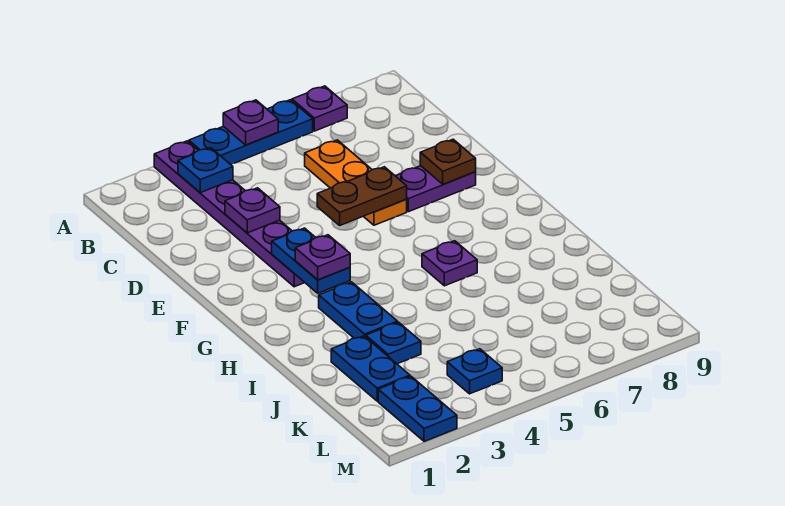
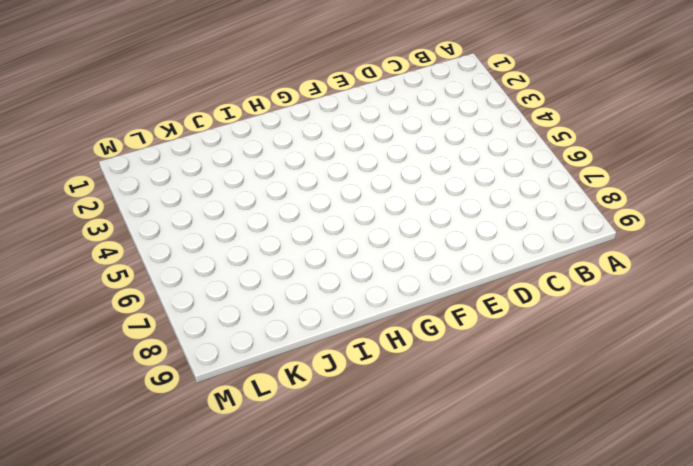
none -> purple 1x6 plate [154,141,305,287]
none -> blue 1x3 plate [189,100,313,164]
none -> purple 1x1 plate [292,86,347,131]

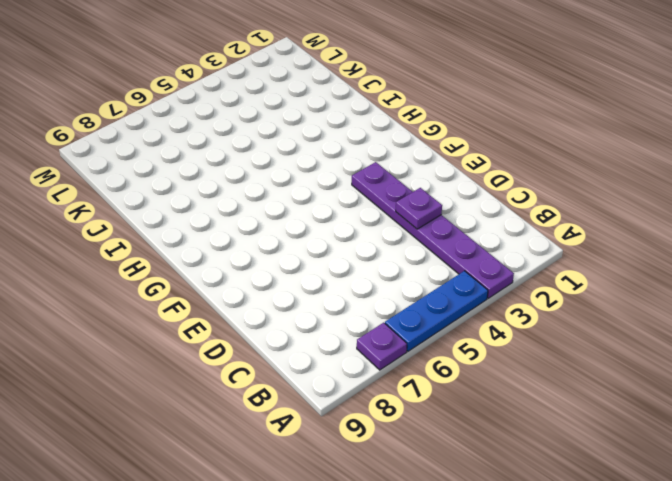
none -> orange 1x3 plate [305,140,407,225]
none -> purple 1x2 plate [396,166,476,212]
none -> blue 1x2 plate [319,282,397,338]

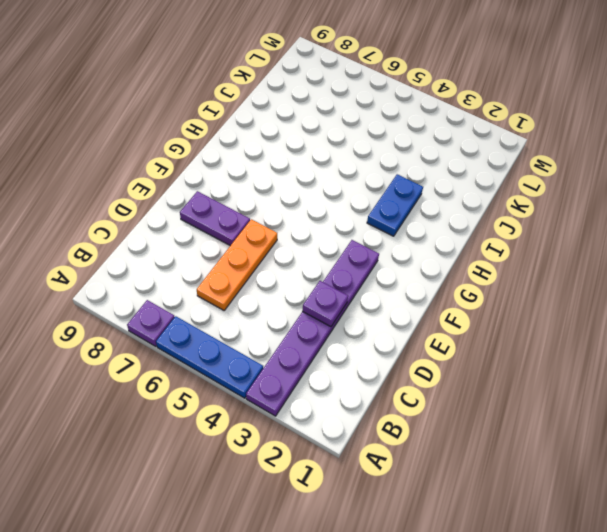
none -> purple 1x1 plate [422,241,477,286]
none -> blue 1x2 plate [331,336,410,401]
none -> blue 1x1 plate [366,322,421,364]

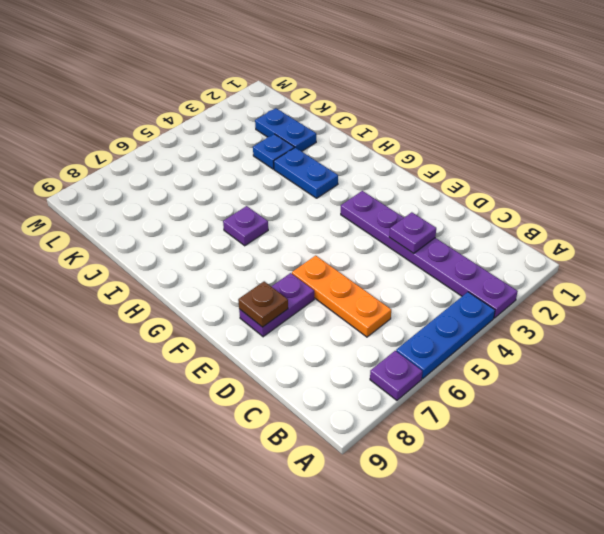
none -> blue 1x2 plate [378,376,457,441]
none -> blue 1x1 plate [447,349,502,394]
none -> purple 1x1 plate [223,100,278,145]

